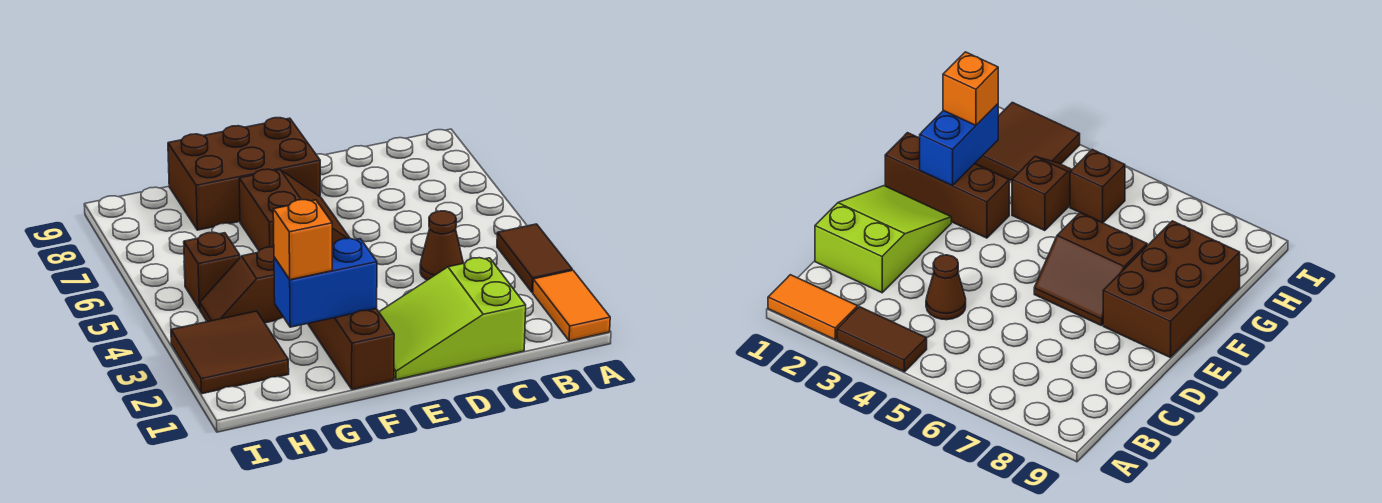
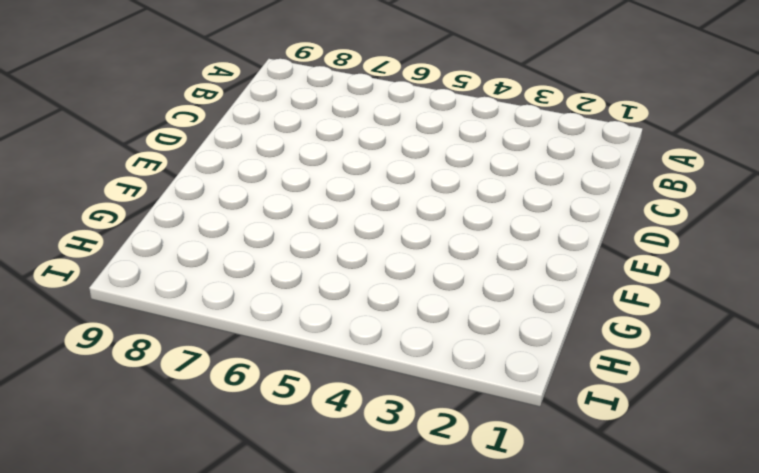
none -> orange 1x2 tile [533,270,610,341]
none -> brown 1x2 tile [497,224,572,292]
none -> lime 2x3 slope [379,258,526,380]

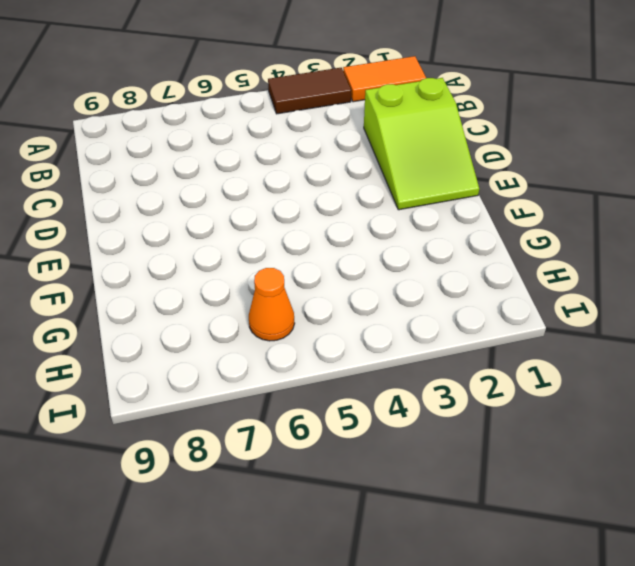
orange 1x1 cone [249,268,295,341] -> none
none -> brown 1x1 cone [420,211,463,280]
none -> brown 2x2 slope [239,169,349,250]
none -> brown 2x3 brick [168,118,320,230]

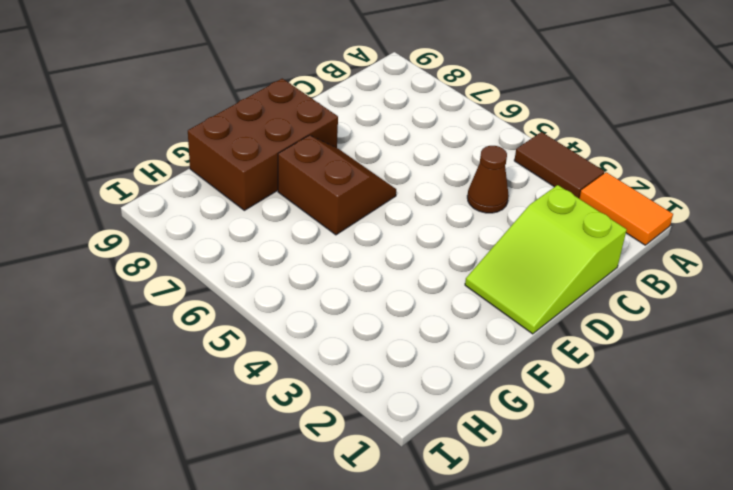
none -> brown 1x3 brick [308,309,394,390]
none -> brown 1x2 slope [200,247,284,323]
none -> brown 2x2 tile [171,311,289,394]

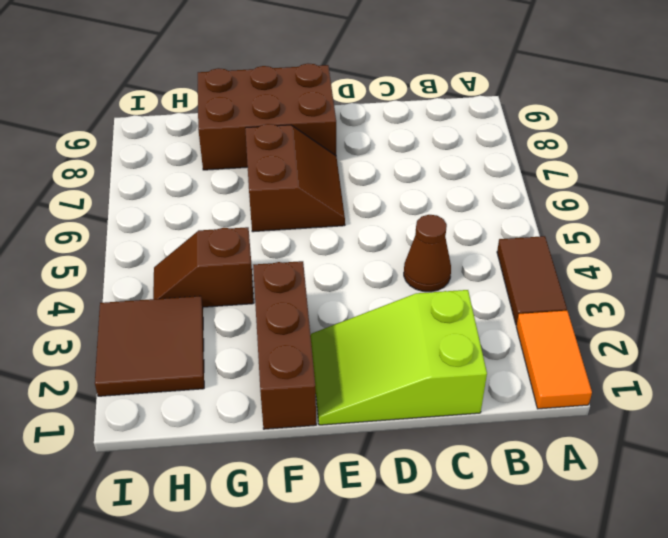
none -> brown 1x1 brick [184,232,240,309]
none -> blue 1x2 brick [274,238,377,327]
none -> orange 1x1 brick [273,200,332,280]

